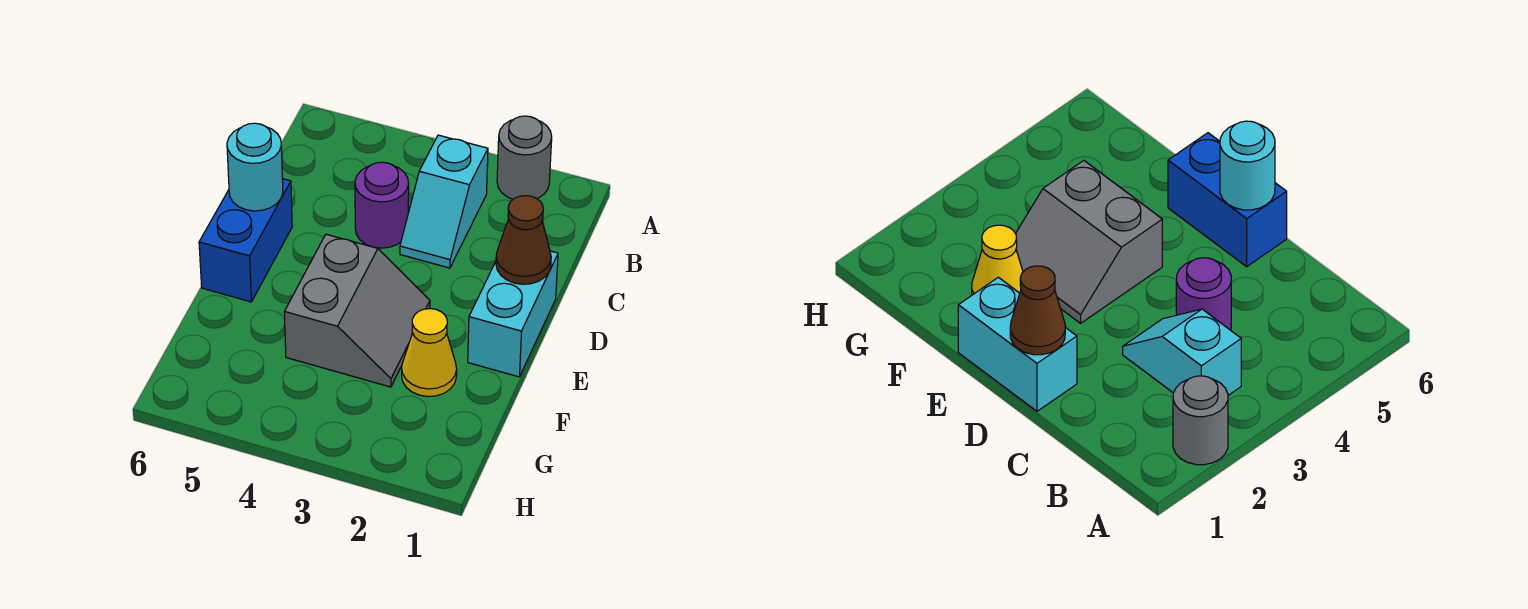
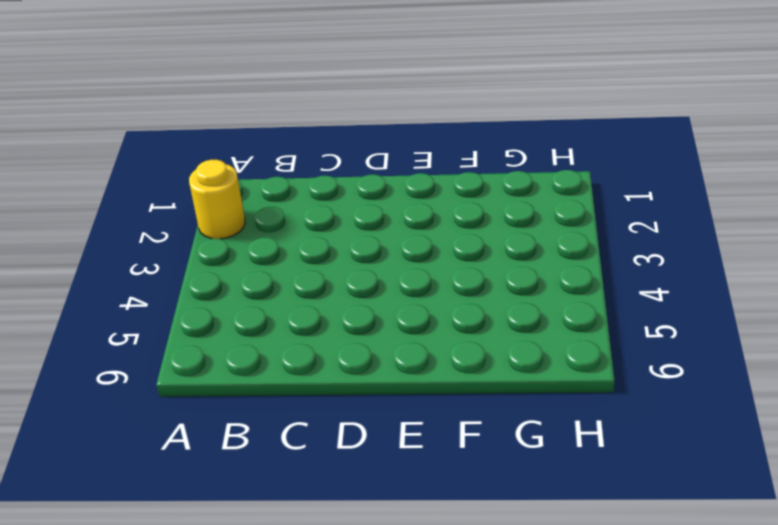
yellow 1x1 round brick [189,160,245,239] -> grey 1x1 round brick [497,116,552,199]
none -> cyan 1x2 slope [400,135,488,268]
none -> purple 1x1 round brick [355,162,409,248]

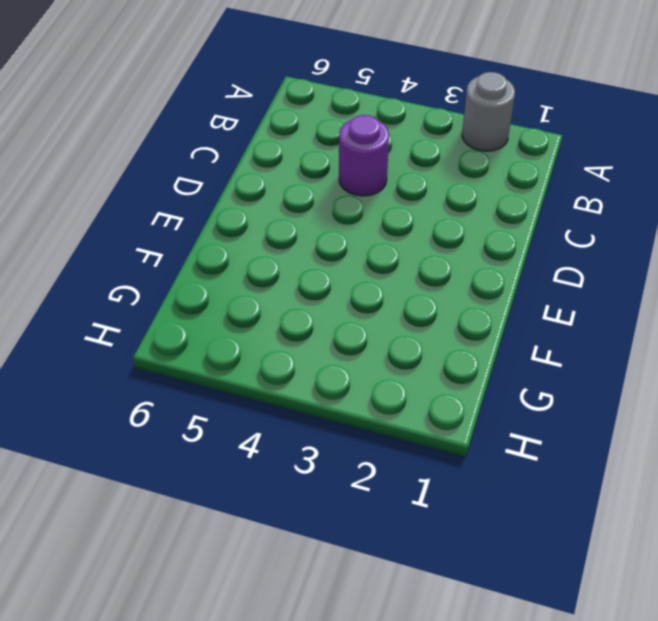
none -> cyan 1x2 slope [400,135,488,268]
none -> cyan 1x2 brick [468,251,558,377]

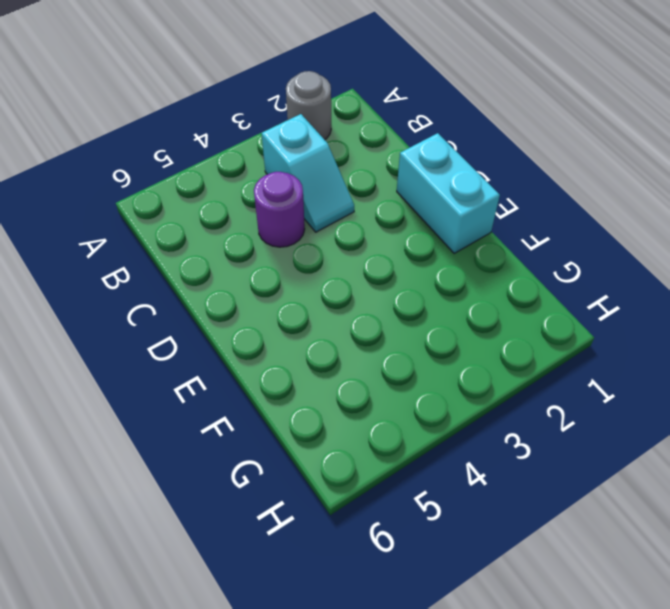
none -> blue 1x2 brick [199,179,292,302]
none -> grey 2x2 slope [284,234,430,387]

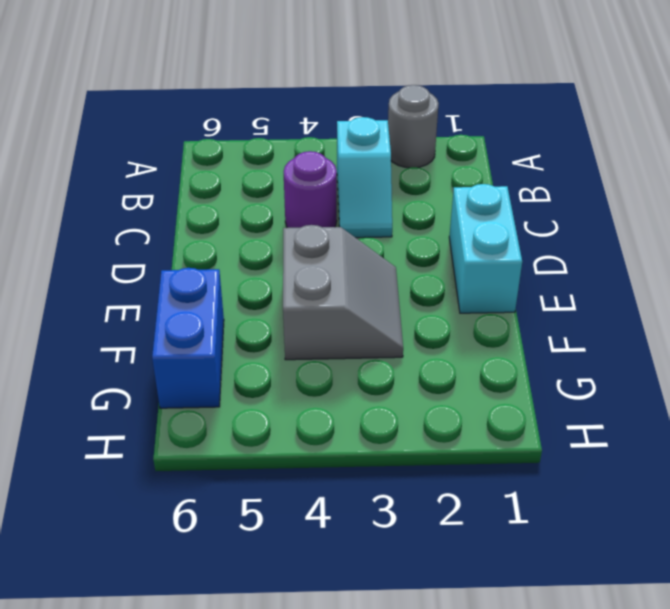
blue 1x2 brick [152,268,224,408] -> blue 1x2 brick moved to [199,179,292,302]
none -> yellow 1x1 cone [402,309,457,397]
none -> brown 1x1 cone [496,196,551,284]

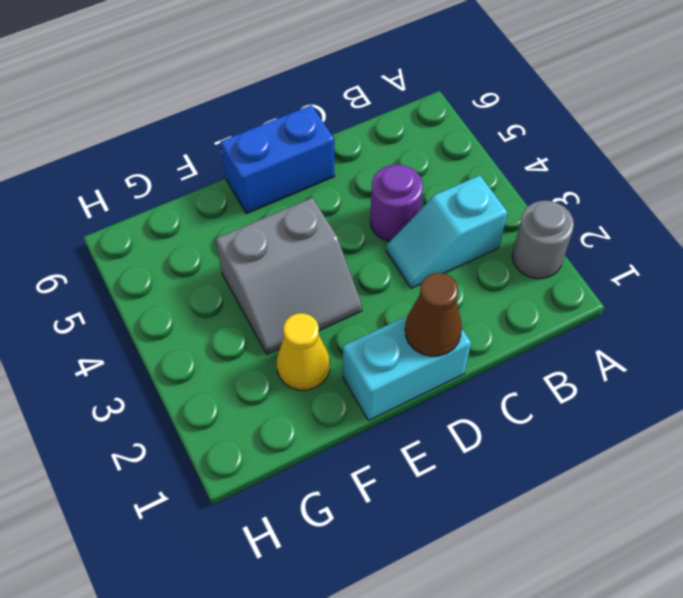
none -> cyan 1x1 round brick [227,123,283,211]

